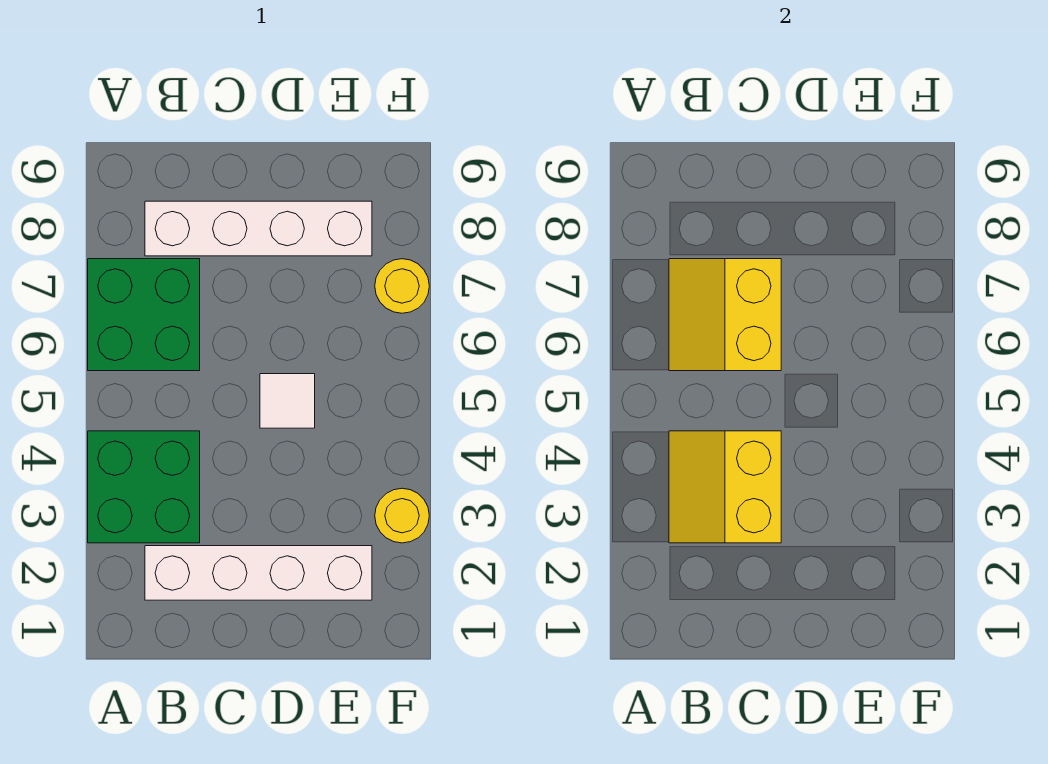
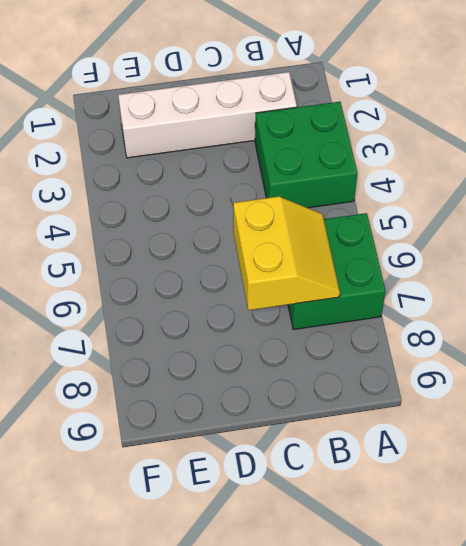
none -> white 1x4 brick [145,201,372,256]
none -> white 1x1 tile [260,374,315,428]

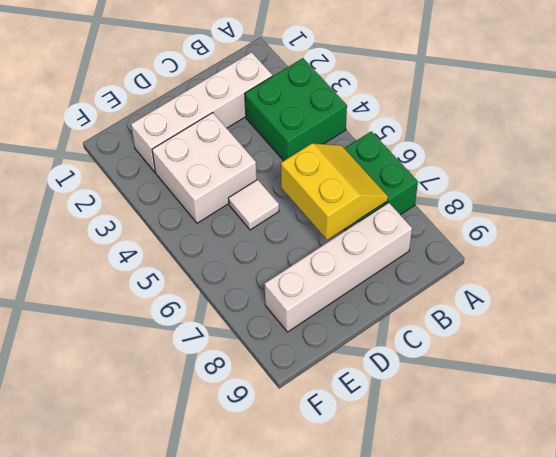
white 2x2 brick [152,113,257,223] -> none
none -> yellow 1x1 round brick [375,488,429,543]
none -> yellow 1x1 round brick [375,259,429,313]

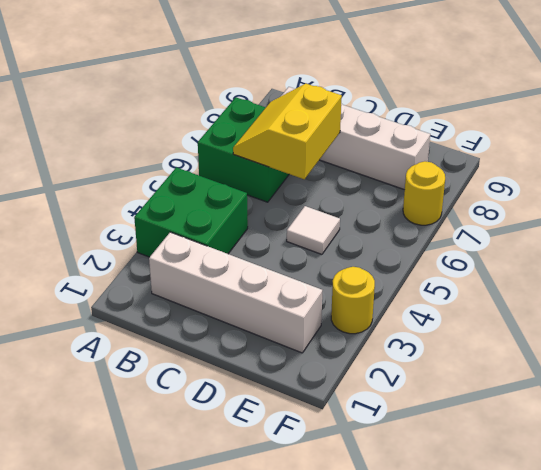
none -> yellow 2x2 slope [669,431,781,543]

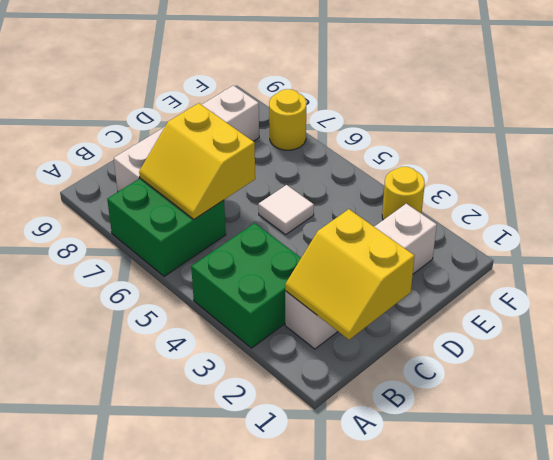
yellow 2x2 slope [285,209,415,340] -> yellow 2x2 slope moved to [669,431,781,543]

